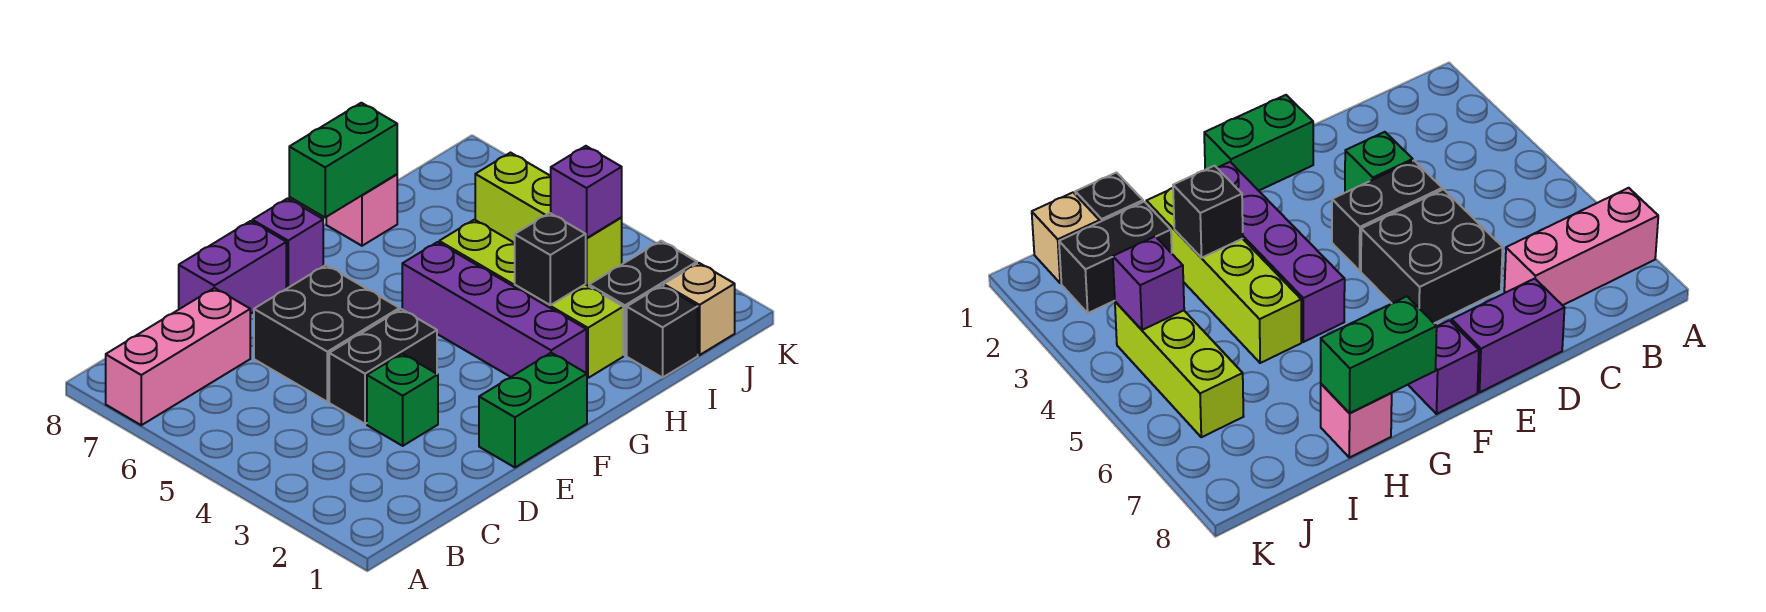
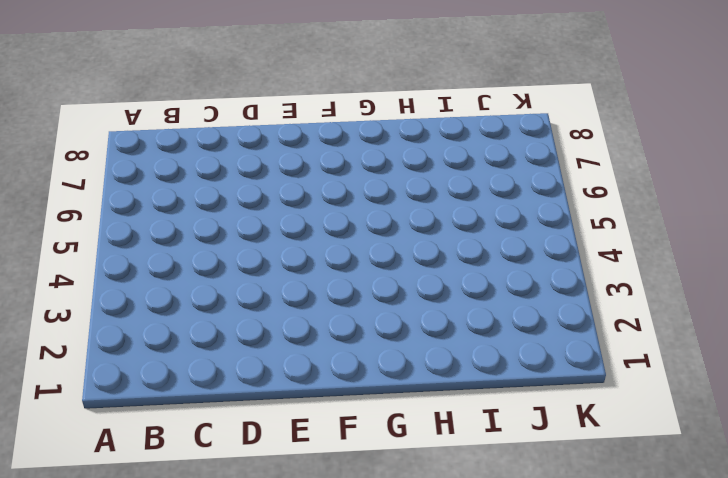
none -> pink 1x3 brick [106,288,250,425]
none -> green 1x1 brick [367,354,438,446]
none -> black 1x2 brick [329,309,437,424]

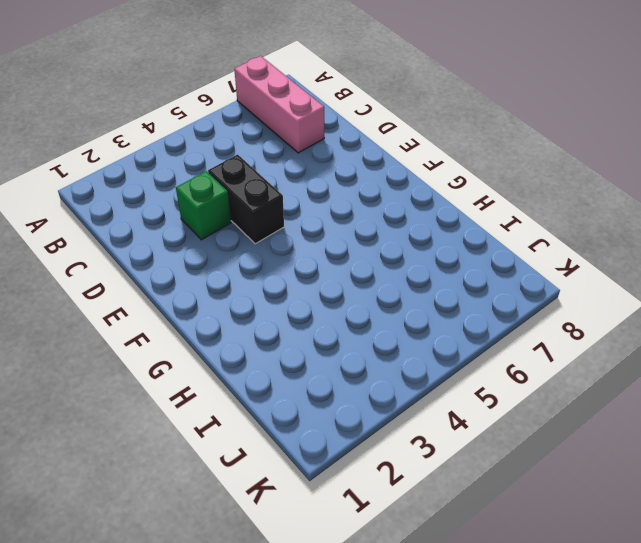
none -> black 2x2 brick [254,265,399,402]
none -> purple 1x2 brick [179,221,286,314]
none -> green 1x2 brick [479,353,587,467]

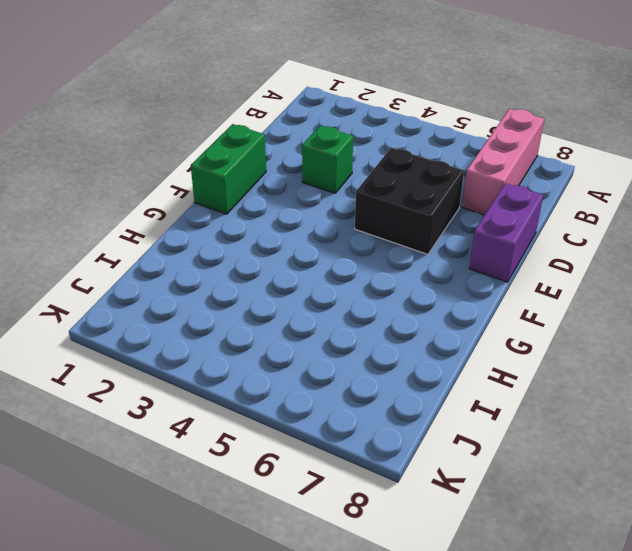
none -> black 1x2 brick [329,309,437,424]
none -> purple 1x1 brick [252,199,323,289]
none -> purple 1x4 brick [402,242,586,377]

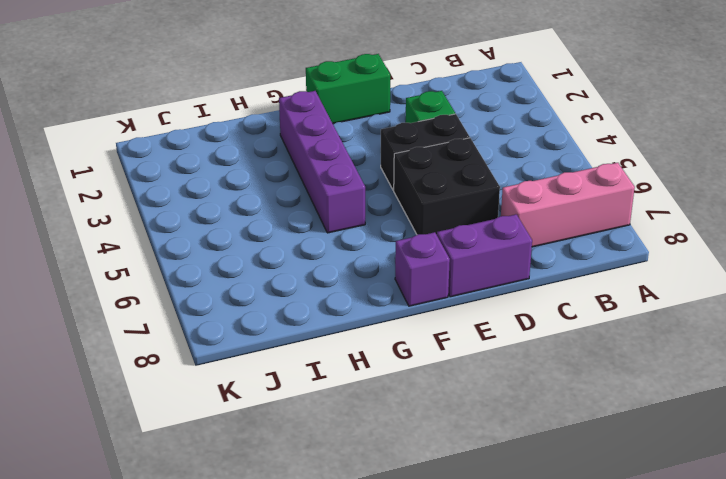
none -> lime 1x4 brick [439,220,623,378]
none -> pink 1x1 brick [326,174,397,246]
none -> black 1x1 brick [627,285,698,378]

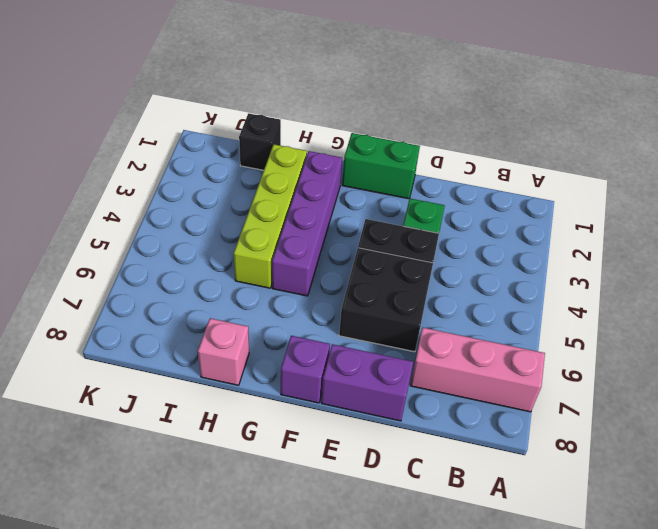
none -> black 1x2 brick [589,241,697,355]
none -> tan 1x1 brick [664,263,735,355]
none -> lime 1x3 brick [475,153,622,286]

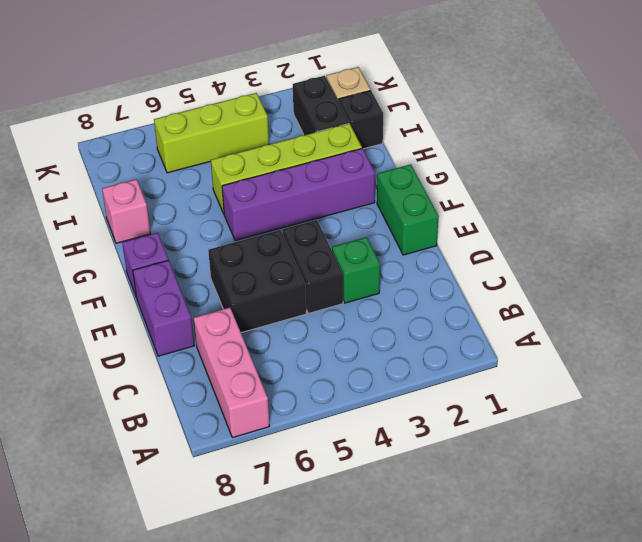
none -> green 1x2 brick [289,103,397,217]
none -> black 1x1 brick [515,213,586,305]
none -> purple 1x1 brick [551,146,622,238]

